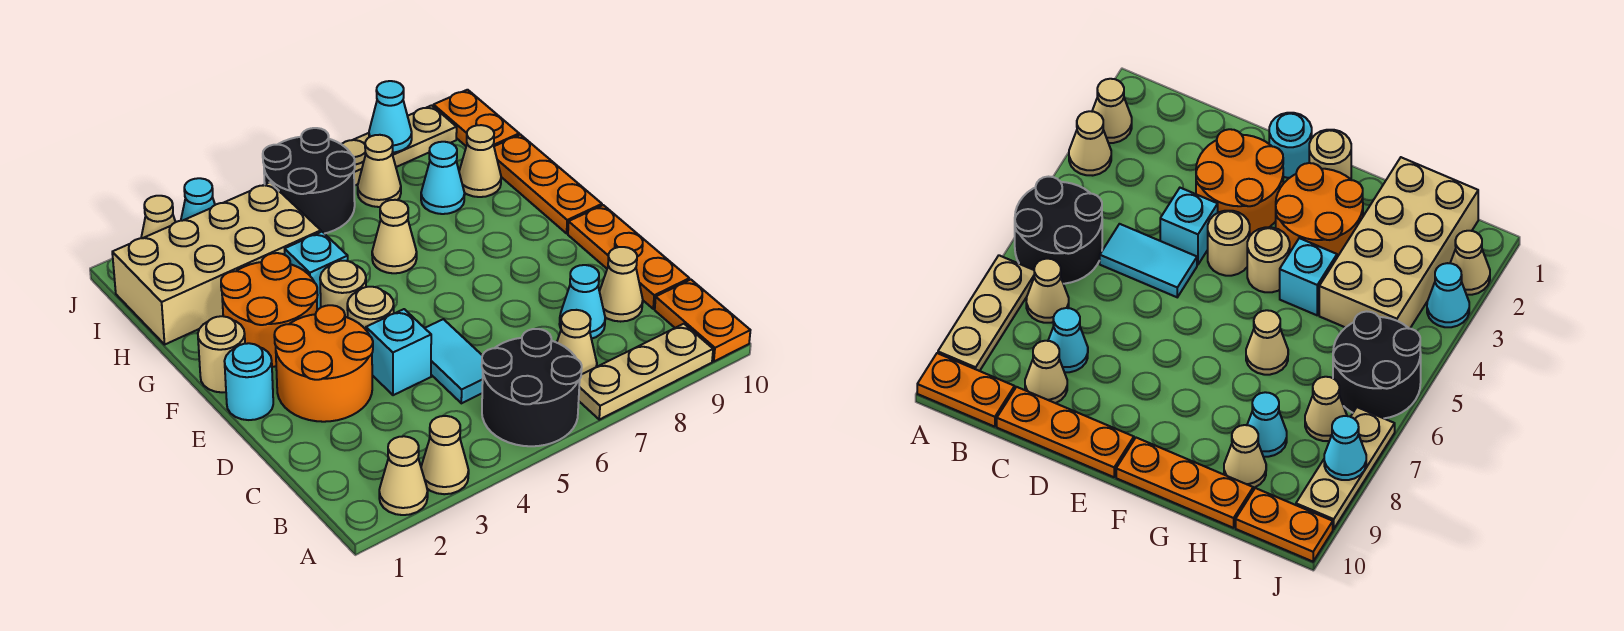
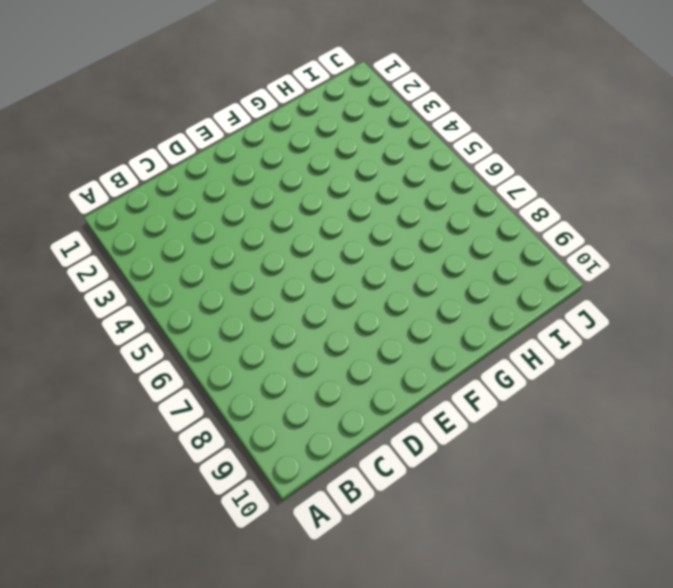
none -> tan 1x1 cone [379,436,428,515]
none -> tan 1x1 cone [421,416,469,494]
none -> black 2x2 round brick [482,329,582,446]
none -> tan 1x3 plate [579,324,713,420]

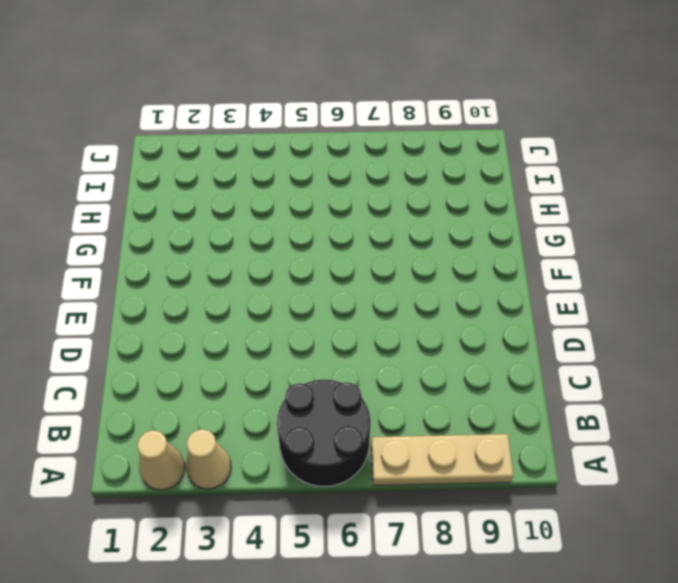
none -> orange 1x2 plate [655,280,750,361]
none -> tan 1x1 cone [557,310,597,375]
none -> cyan 1x2 tile [425,319,483,403]
none -> cyan 1x1 cone [559,265,605,339]

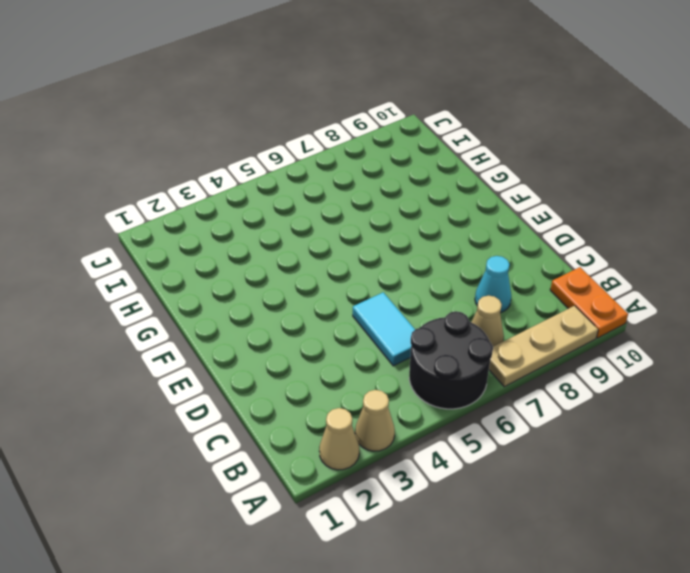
none -> tan 1x1 cone [599,247,643,322]
none -> orange 1x3 plate [568,205,689,309]
none -> orange 2x2 round brick [274,305,373,422]
none -> cyan 1x1 brick [366,309,431,395]

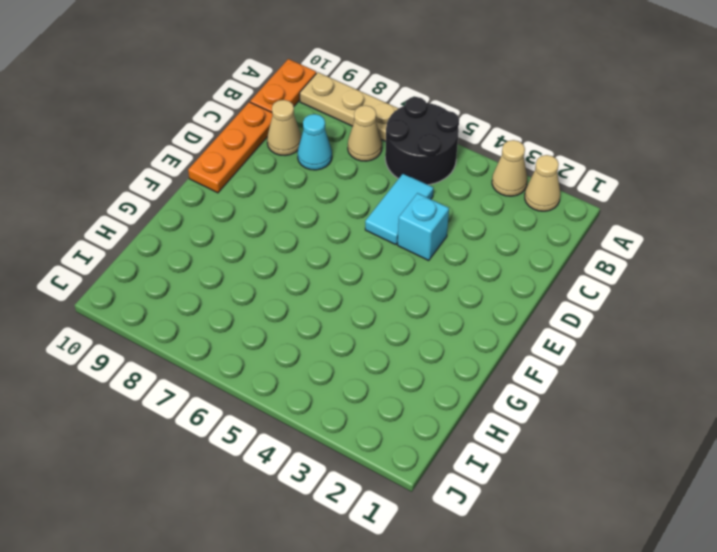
none -> orange 2x2 round brick [274,305,373,422]
none -> cyan 1x1 round brick [224,343,273,420]
none -> tan 1x1 round brick [347,287,394,330]
none -> tan 1x1 round brick [198,316,245,392]

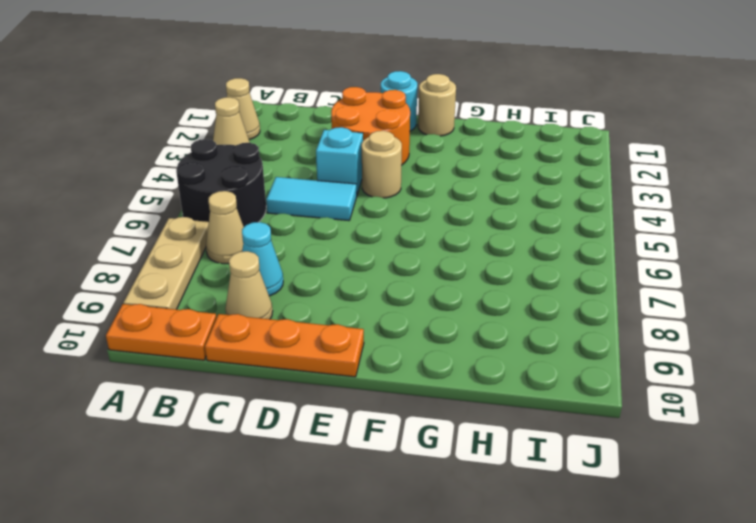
none -> orange 2x2 round brick [221,253,318,367]
none -> tan 1x1 round brick [320,261,366,317]
none -> orange 1x3 plate [494,135,602,233]
none -> cyan 1x1 brick [285,232,348,310]

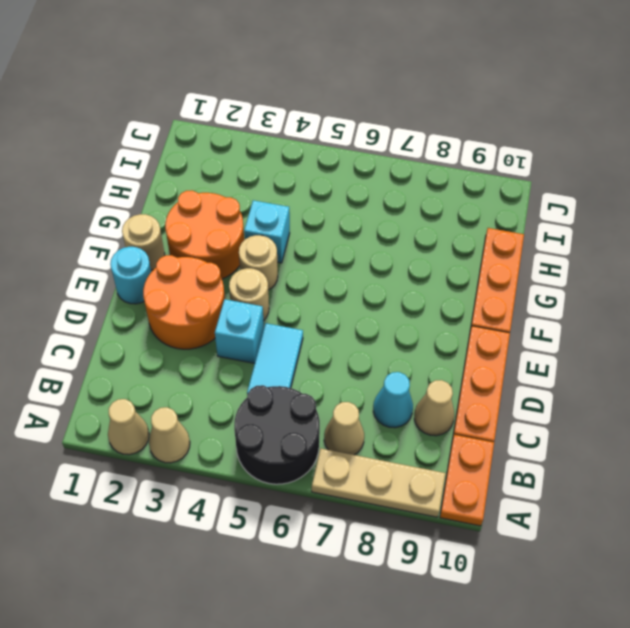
none -> tan 1x1 cone [372,200,417,273]
none -> tan 2x4 brick [112,182,321,344]
none -> cyan 1x1 cone [421,142,465,214]
none -> tan 1x1 cone [459,125,501,197]

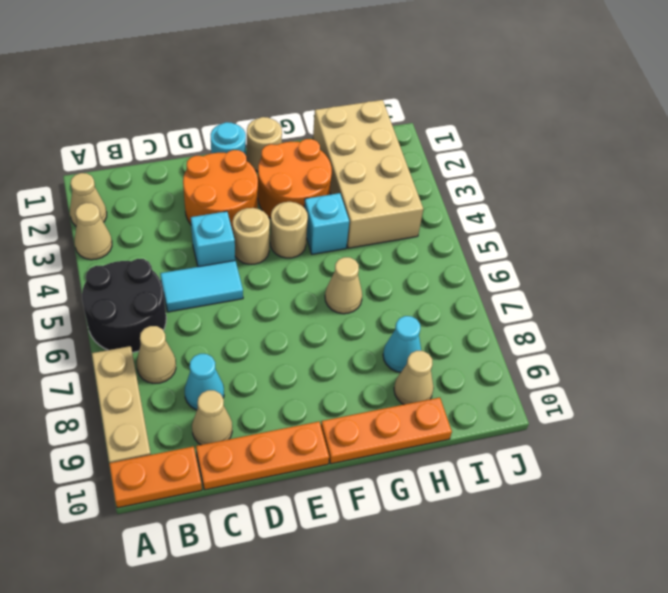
none -> black 2x2 round brick [263,128,355,234]
none -> tan 1x1 cone [358,135,401,207]
none -> orange 1x2 plate [434,90,519,146]
none -> tan 1x1 cone [141,196,175,238]

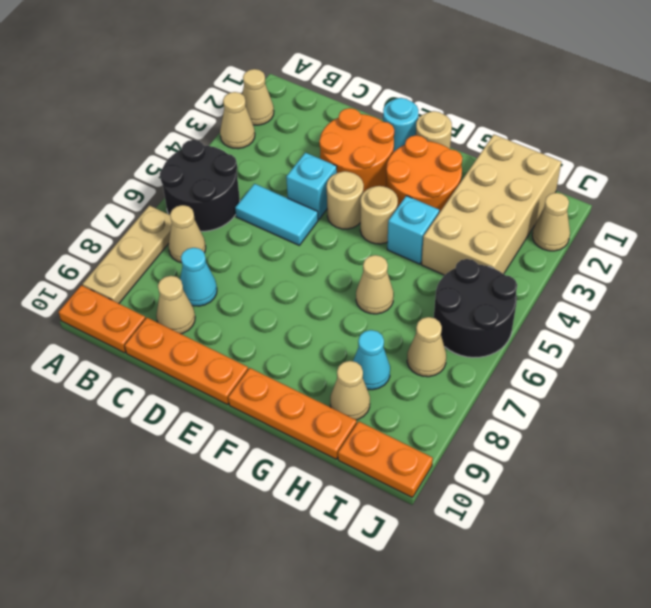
none -> cyan 1x1 cone [181,178,215,221]
none -> tan 1x3 plate [342,105,457,186]
none -> cyan 1x1 cone [369,81,412,152]

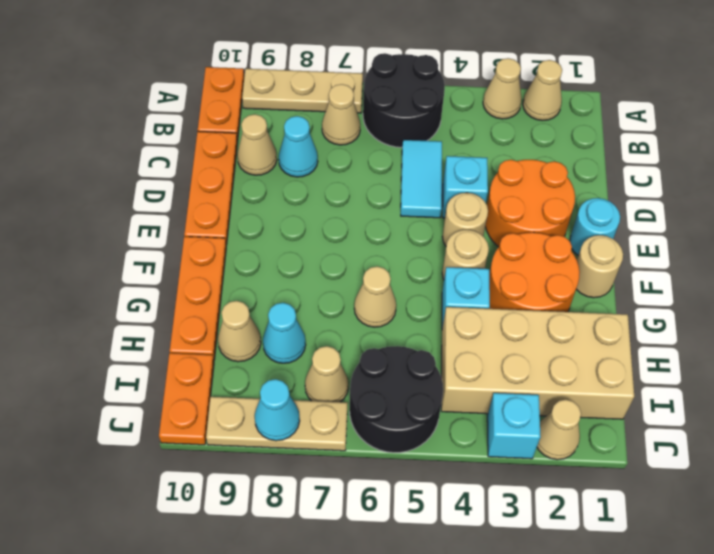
cyan 1x1 brick [487,393,540,459] -> cyan 1x1 cone [181,178,215,221]

